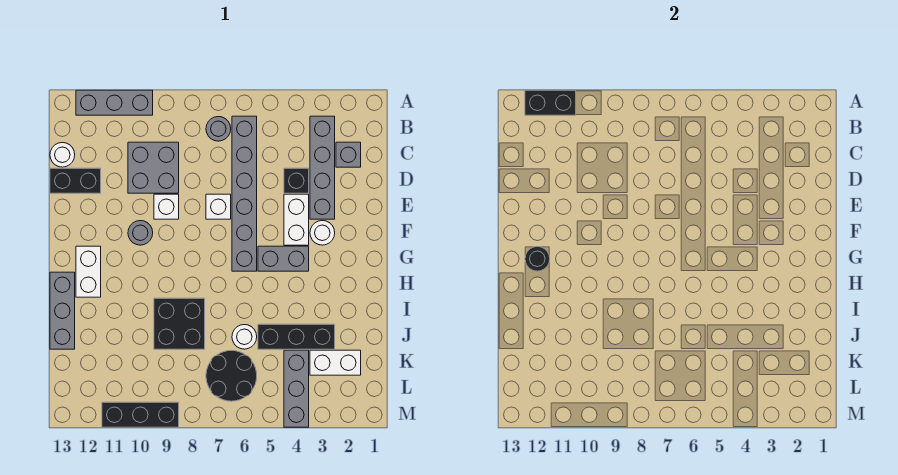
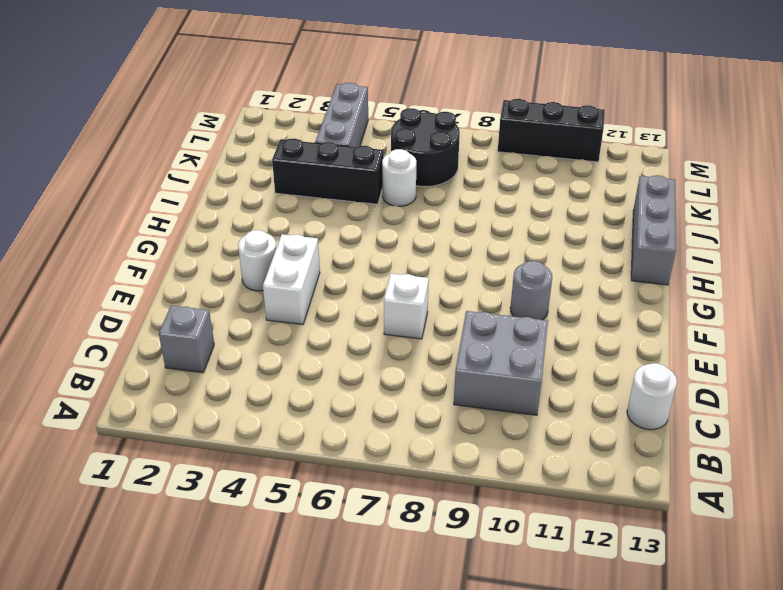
none -> grey 1x3 brick [76,90,153,115]
none -> grey 1x4 brick [310,116,335,219]
none -> grey 1x6 brick [232,116,257,271]

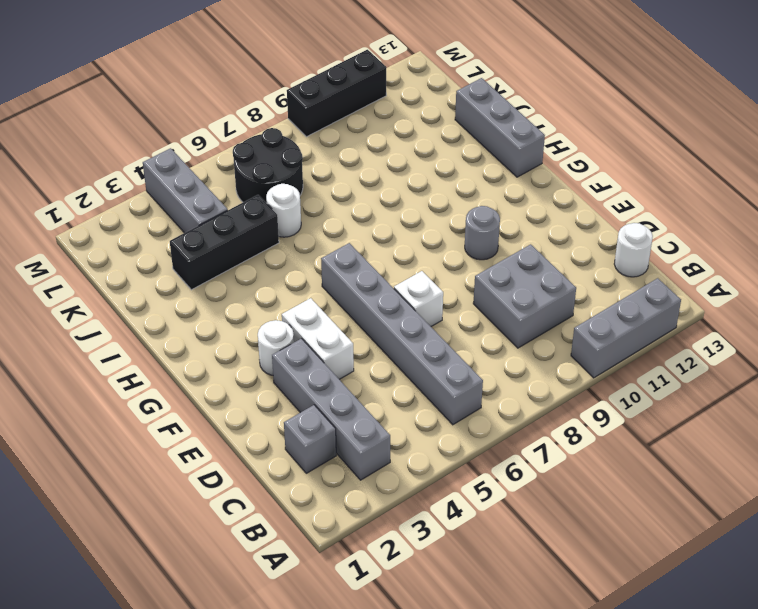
none -> grey 1x1 round brick [206,117,231,141]
none -> black 1x1 brick [284,168,309,193]
none -> black 1x2 brick [50,168,101,193]

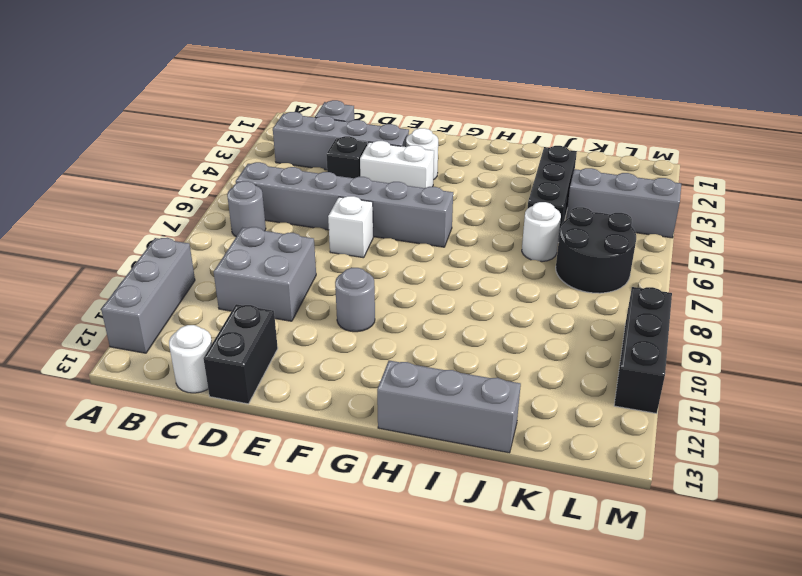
none -> white 1x1 brick [154,194,179,219]
none -> grey 1x2 brick [258,246,309,271]
none -> white 1x2 brick [76,246,101,297]

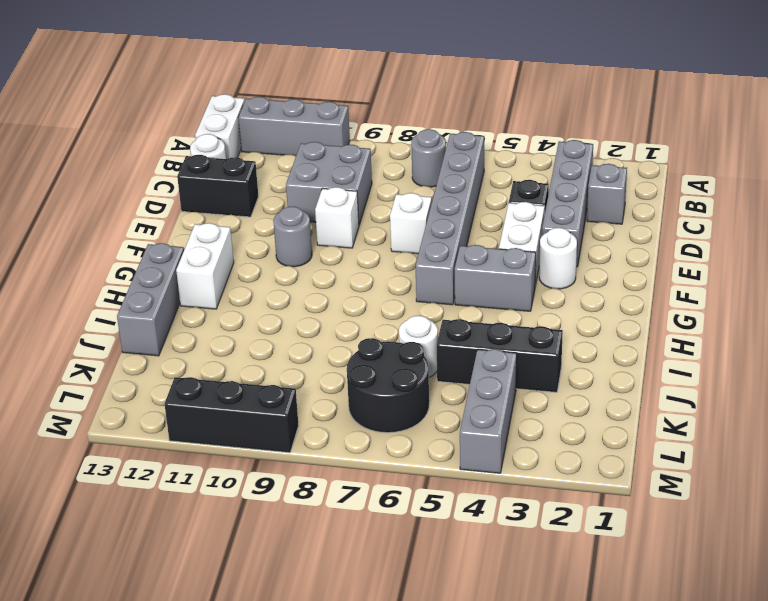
white 1x2 brick [195,94,245,159] -> white 1x2 brick turned to [310,350,361,375]
none -> black 2x2 brick [154,298,205,349]
none -> black 1x2 brick [525,90,576,115]
none -> black 1x1 round brick [525,247,550,271]

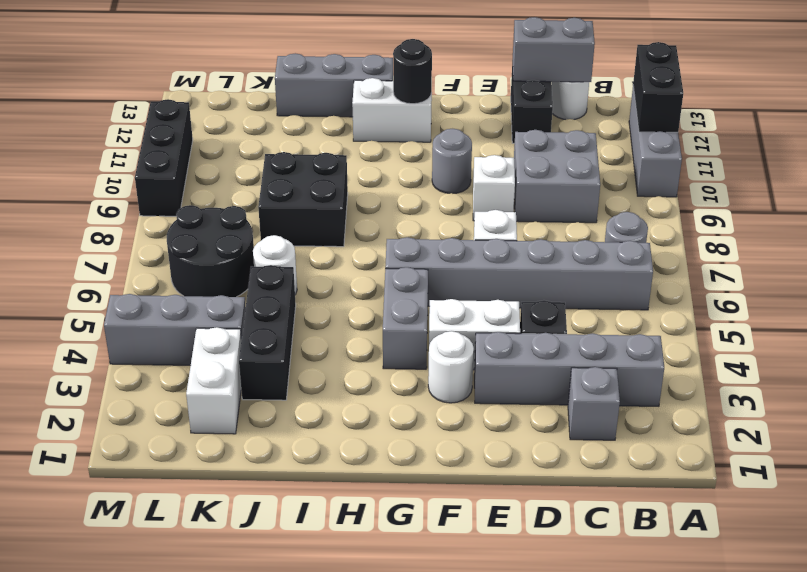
grey 1x2 brick [513,17,595,82] -> none

